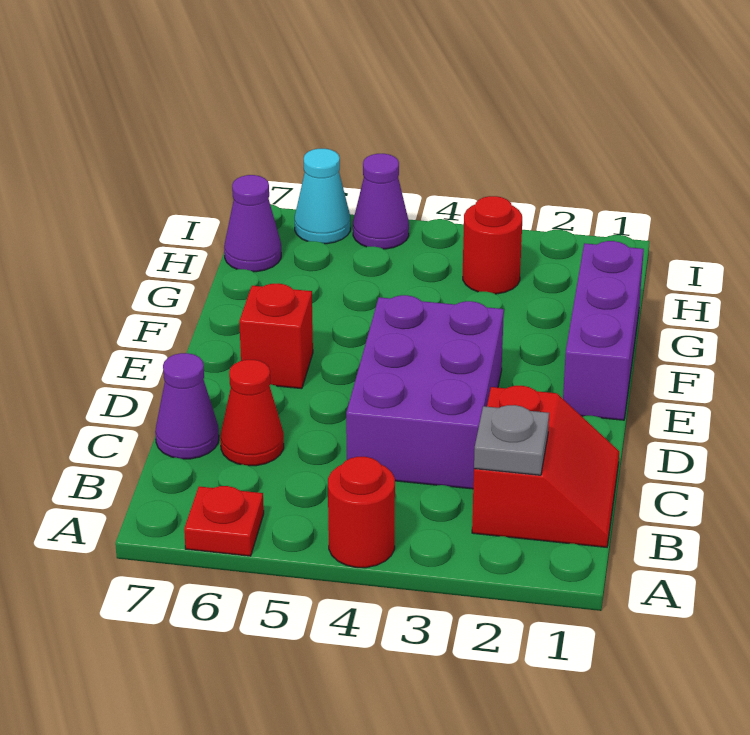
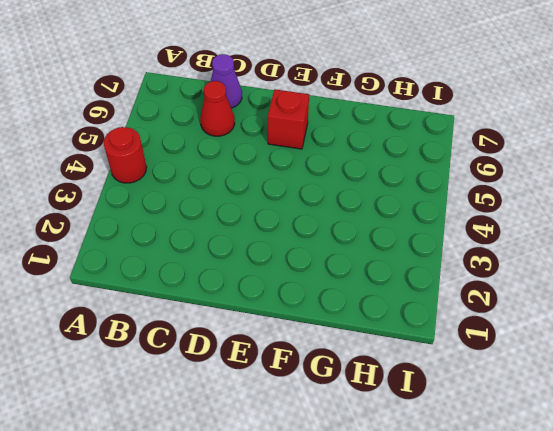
none -> red 1x1 plate [184,486,264,556]
none -> red 2x2 slope [472,386,619,547]
none -> purple 2x3 brick [346,295,504,489]

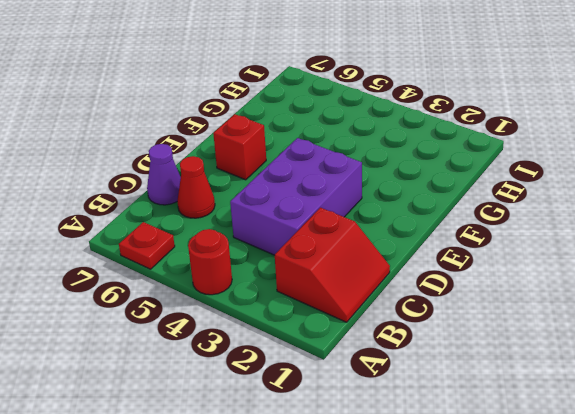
none -> purple 1x3 brick [563,241,644,420]
none -> red 1x1 round brick [463,196,522,294]
none -> purple 1x1 cone [224,175,281,272]

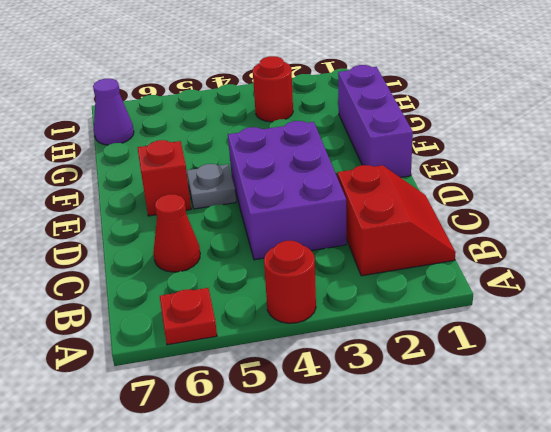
grey 1x1 plate [187,164,236,209] -> grey 1x1 plate moved to [474,405,549,475]
none -> purple 1x1 cone [155,353,219,459]
none -> purple 1x1 cone [353,154,409,249]
none -> cyan 1x1 cone [295,149,350,244]

